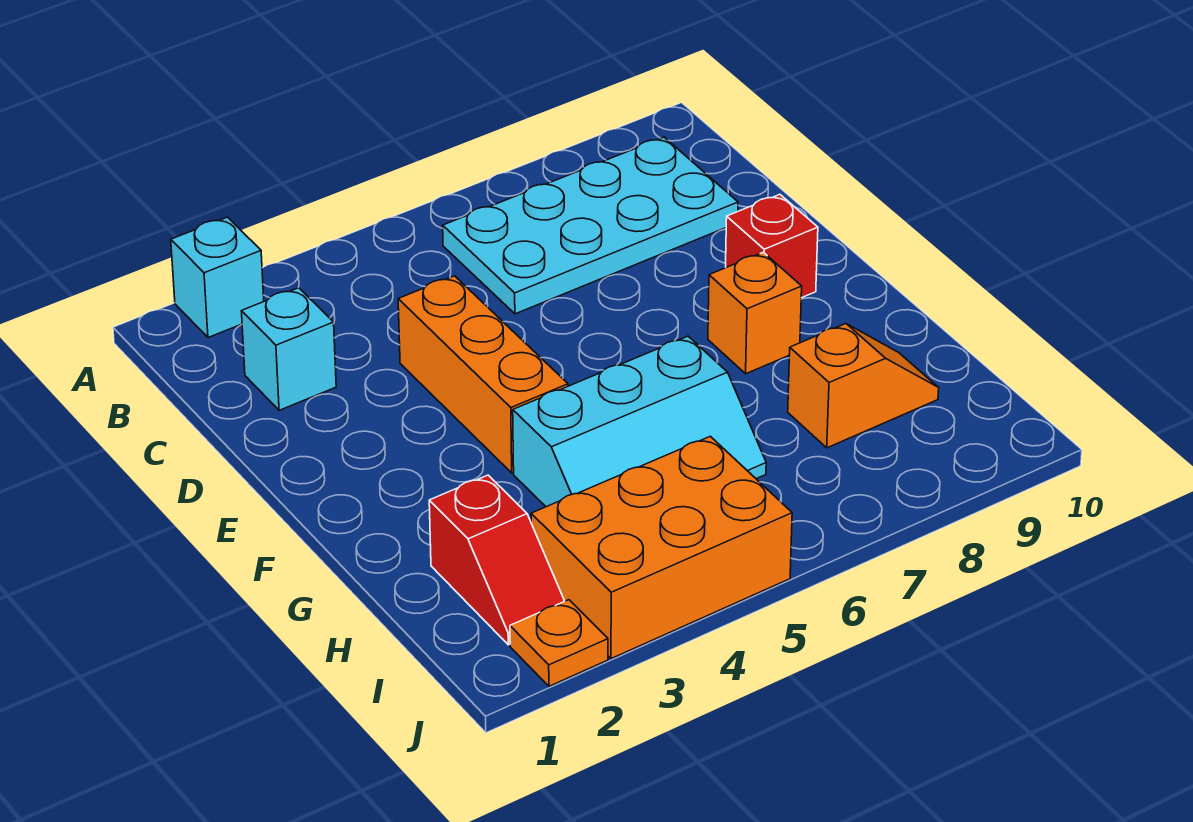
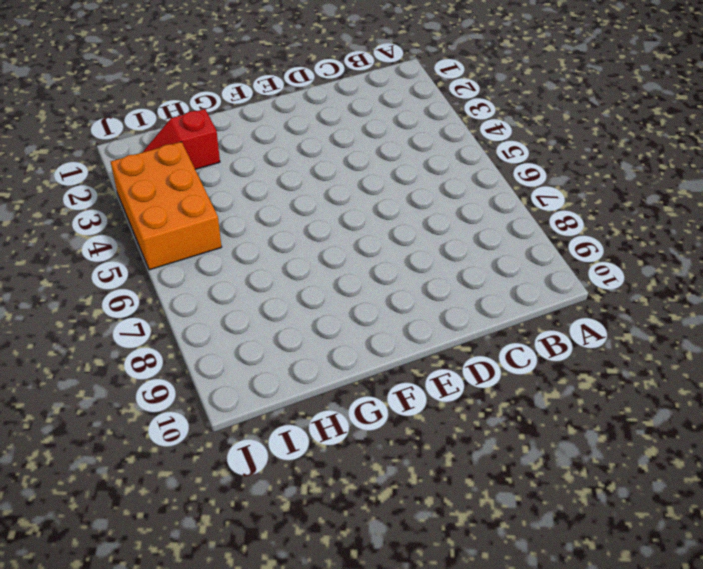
none -> cyan 1x1 brick [171,217,264,338]
none -> cyan 2x4 plate [443,137,738,314]

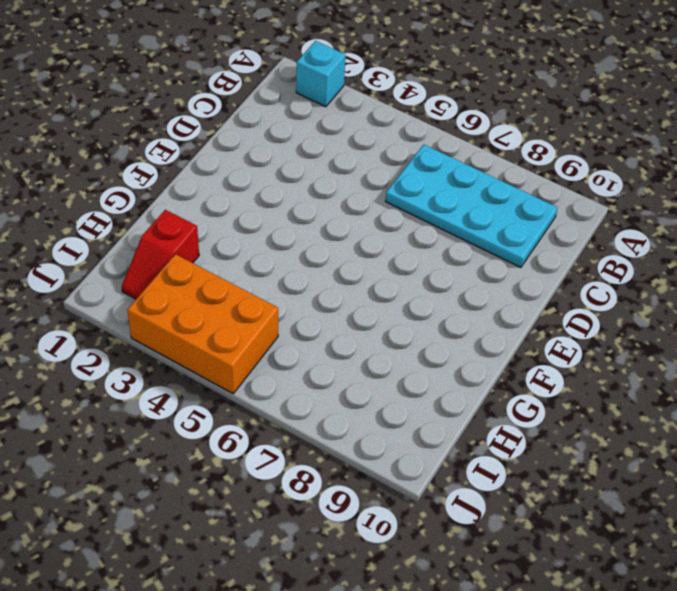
none -> cyan 1x1 brick [241,288,336,410]
none -> orange 1x3 brick [398,276,568,473]

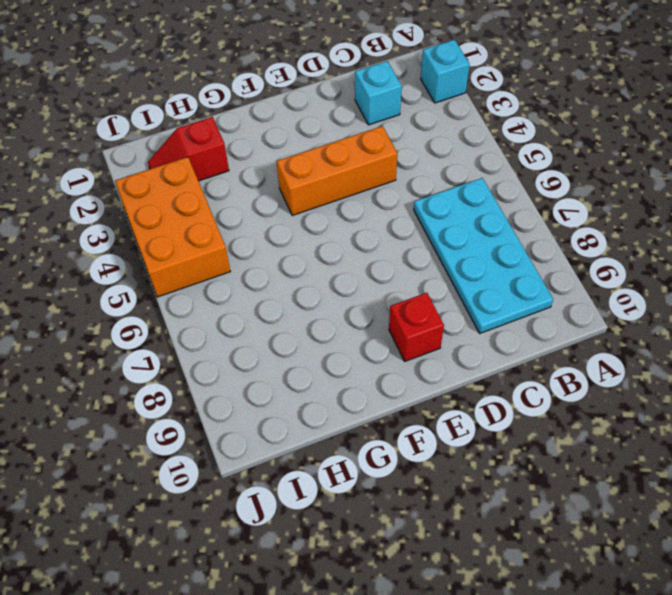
none -> orange 1x1 brick [708,252,802,374]
none -> cyan 2x3 slope [513,336,766,507]

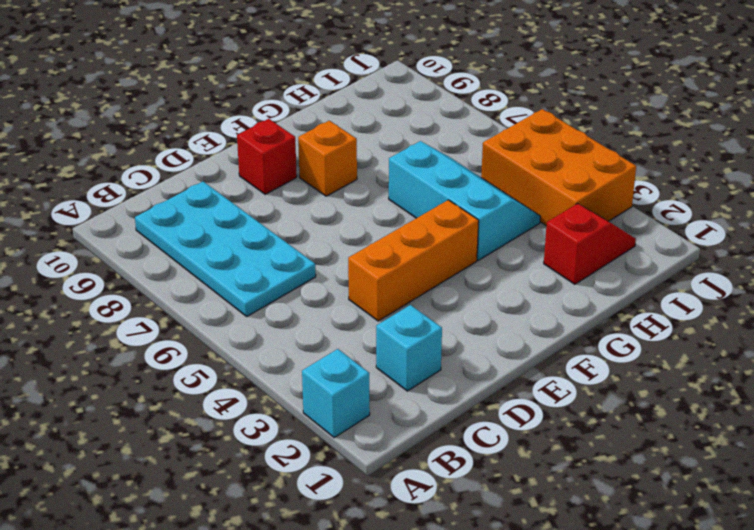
none -> orange 1x2 slope [788,324,939,448]
none -> orange 1x1 plate [510,600,608,686]

